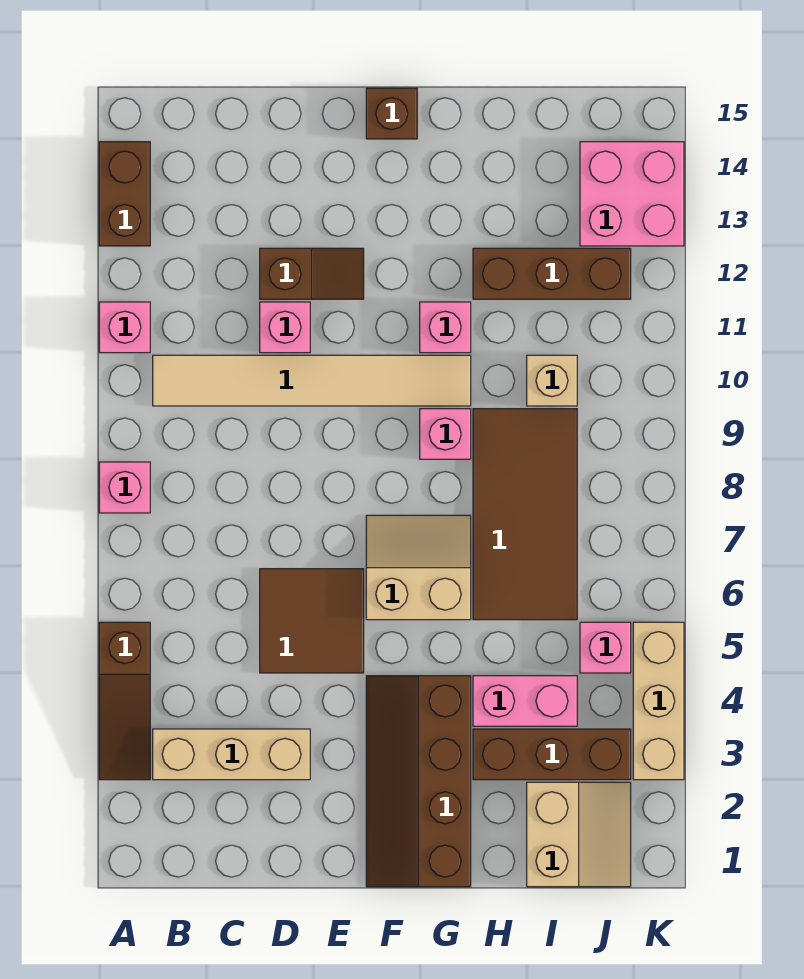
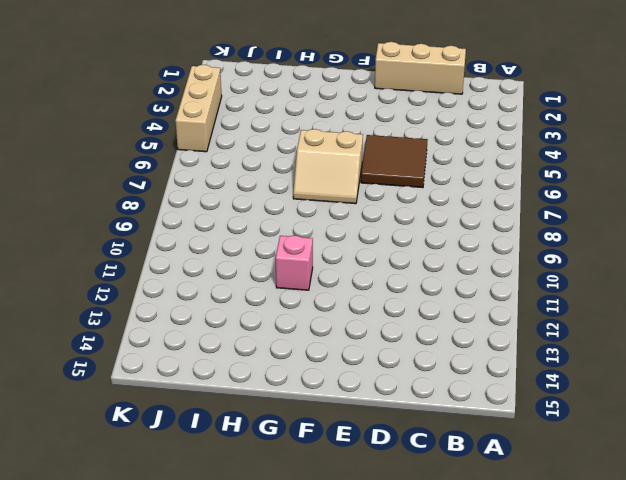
tan 1x3 brick [375,42,466,94] -> tan 1x3 brick moved to [153,729,310,780]
none -> brown 1x3 slope [99,622,150,780]
none -> pink 1x1 brick [99,462,150,513]
none -> pink 1x1 brick [99,302,150,353]

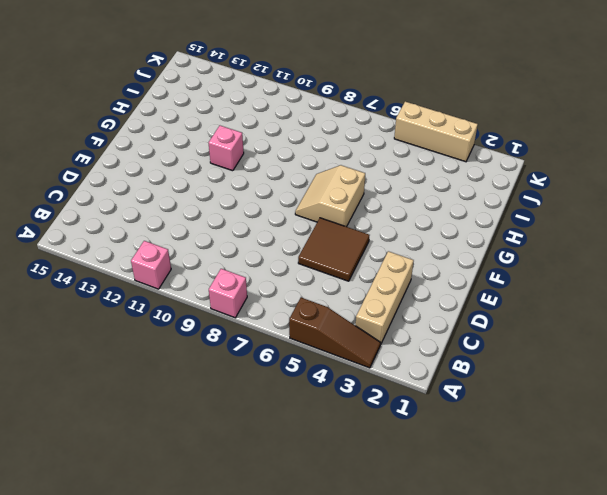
none -> brown 1x2 brick [99,142,150,246]
none -> tan 1x6 tile [153,355,471,406]
none -> pink 1x1 brick [260,302,310,353]

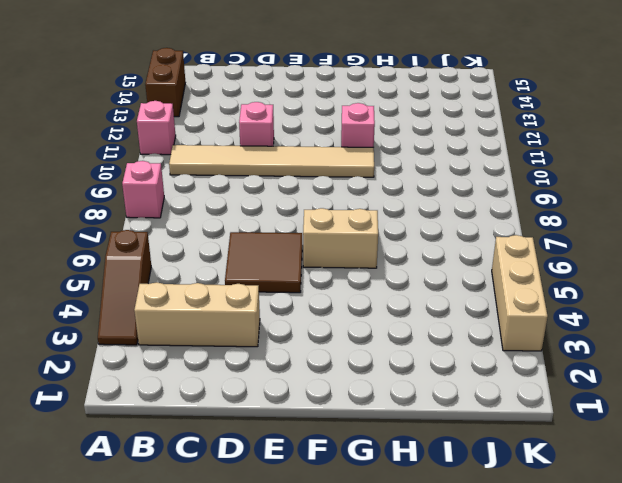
none -> brown 1x2 slope [260,248,364,299]
none -> brown 2x4 slope [366,676,471,887]
none -> brown 1x1 brick [366,88,417,139]

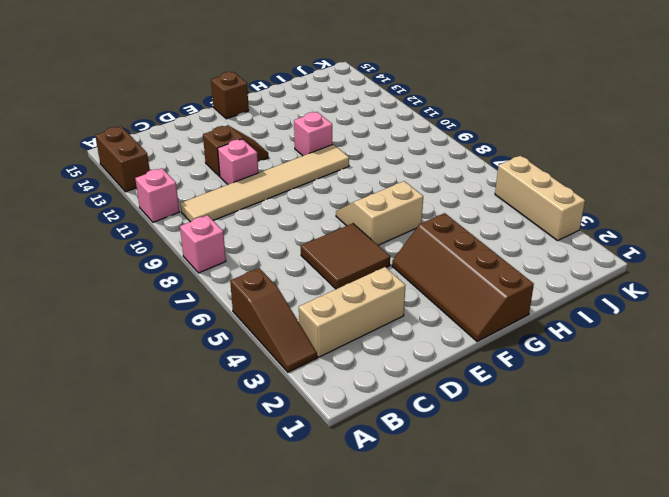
none -> pink 1x1 brick [420,409,471,459]
none -> brown 1x3 brick [473,729,631,780]
none -> pink 1x2 brick [473,676,577,726]

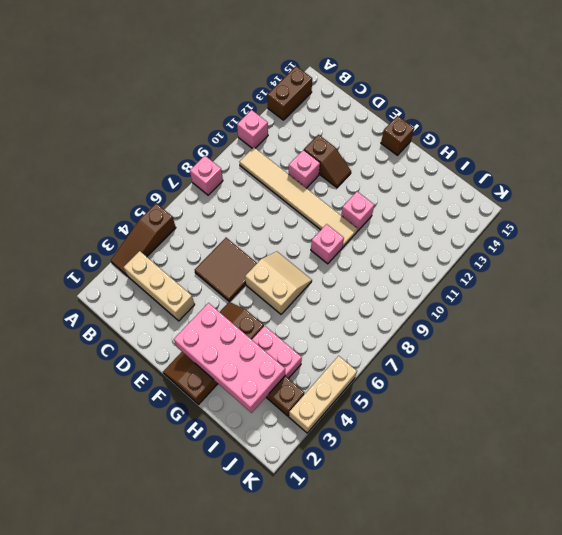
pink 2x4 brick [174,303,285,413] -> none
none -> brown 2x4 tile [473,409,577,620]
none -> brown 1x3 brick [473,248,631,299]
none -> tan 2x2 slope [527,782,631,887]

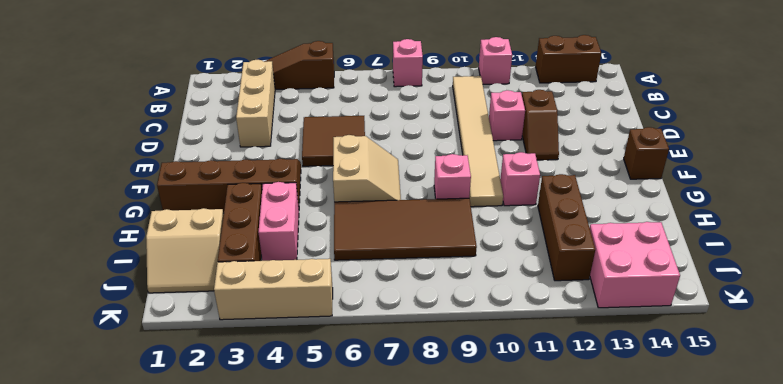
none -> tan 1x1 brick [527,355,577,406]
none -> pink 1x1 brick [580,622,631,673]

